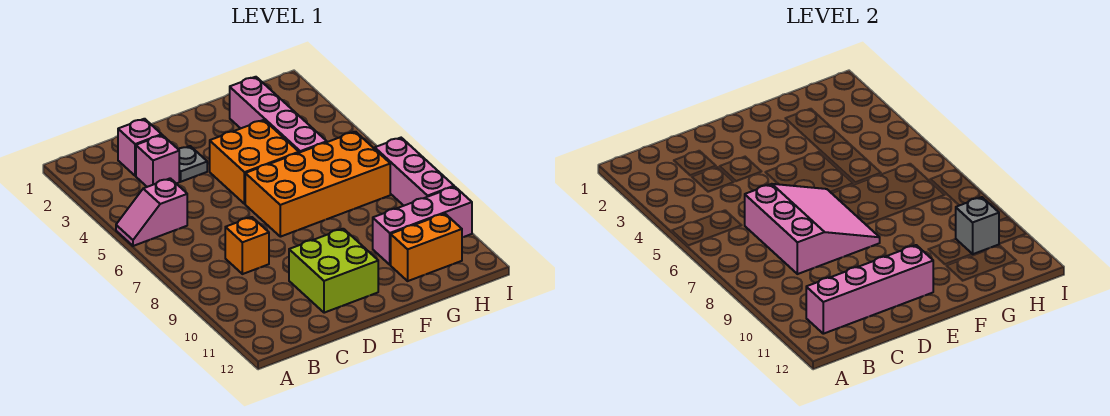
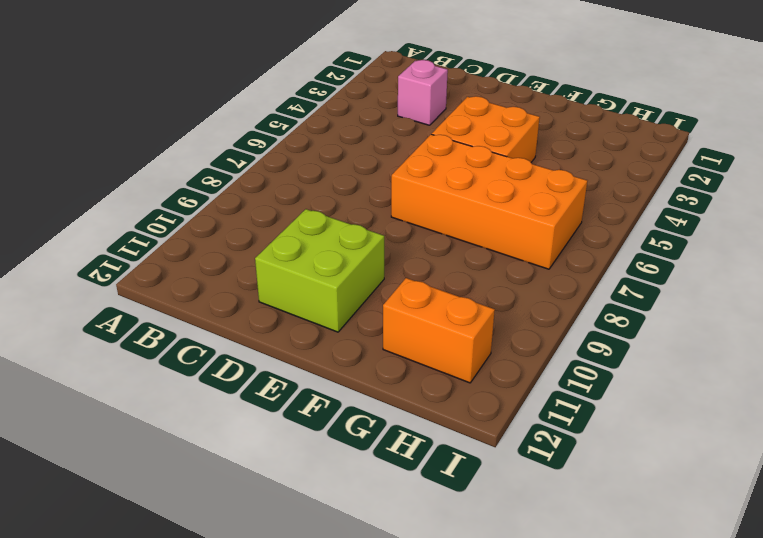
none -> pink 1x2 slope [116,178,187,246]
none -> pink 1x1 brick [118,119,162,176]
none -> orange 1x1 brick [225,217,269,274]

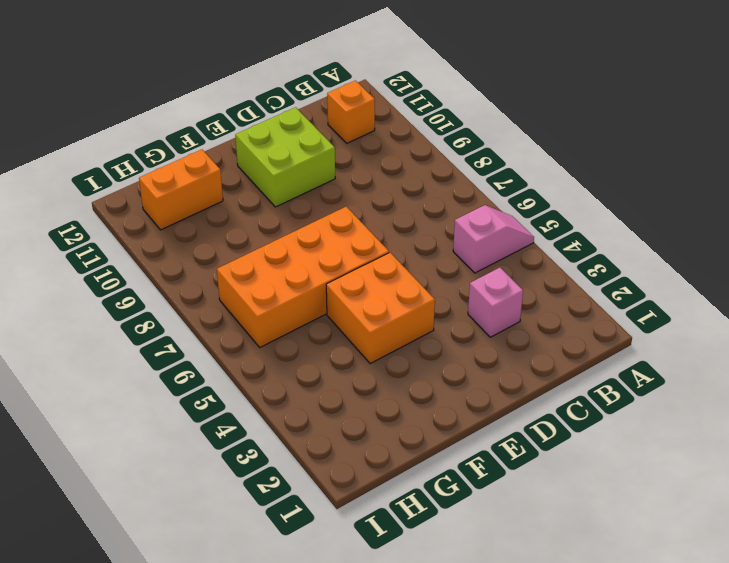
orange 1x1 brick [327,80,375,143] -> orange 1x1 brick moved to [225,217,269,274]
none -> pink 1x1 brick [118,119,162,176]
none -> grey 1x1 plate [178,146,207,182]
none -> pink 1x4 brick [230,77,327,153]

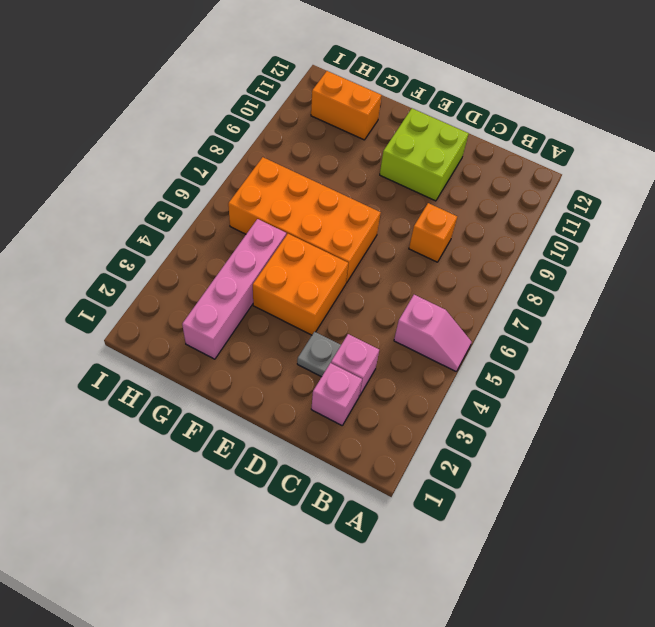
none -> pink 1x3 brick [373,187,472,265]
none -> pink 1x3 brick [375,138,454,206]
none -> pink 1x4 brick [806,245,933,334]

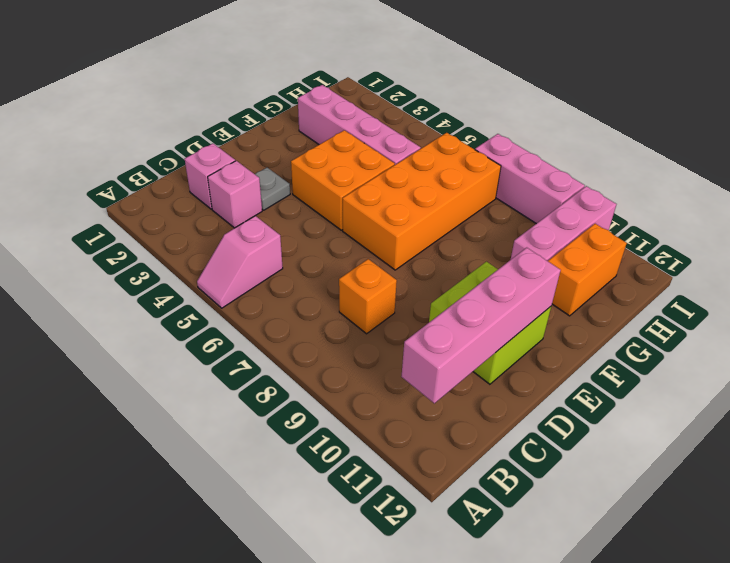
none -> pink 3x3 slope [745,184,880,274]
none -> grey 1x1 brick [956,197,999,254]

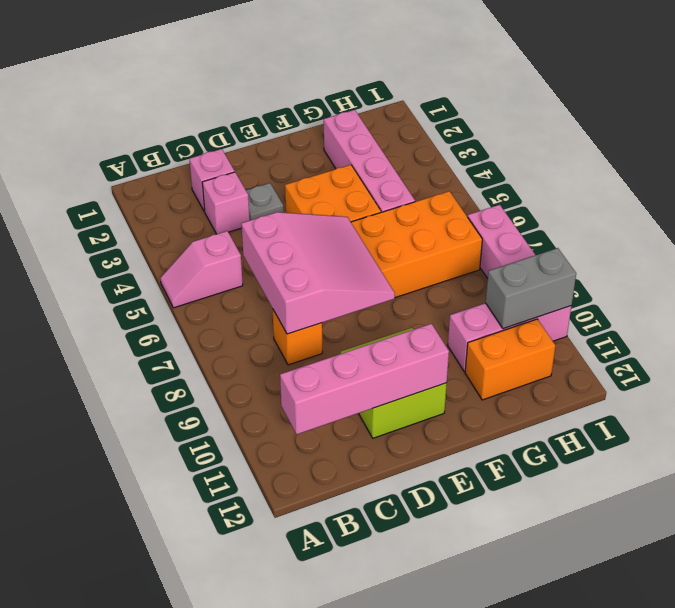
grey 1x2 brick [486,248,576,329] -> grey 1x1 brick [956,197,999,254]

